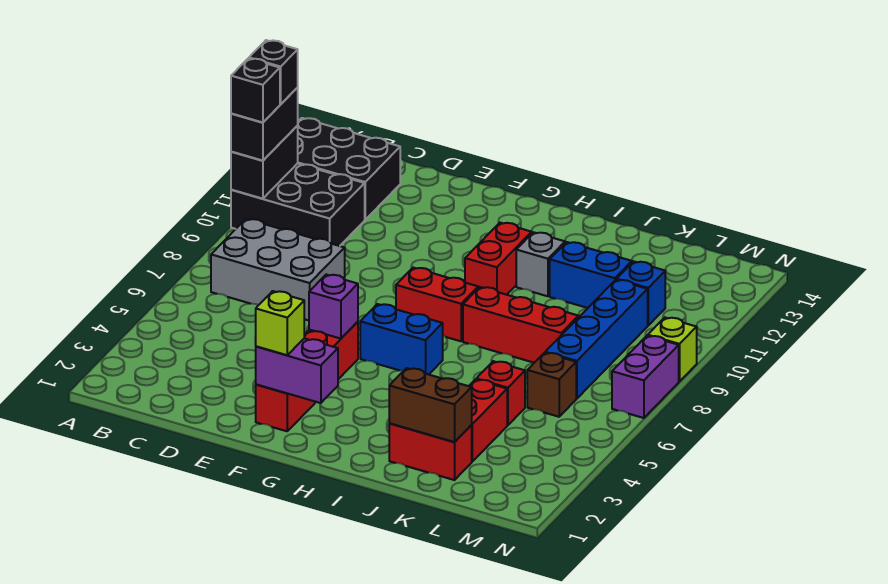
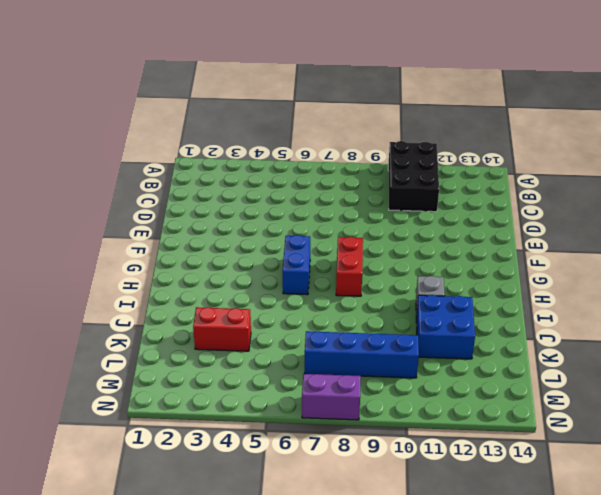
blue 2x2 brick [416,295,475,359] -> blue 1x2 brick [550,242,632,308]
none -> black 2x3 brick [297,118,400,219]
none -> grey 2x3 brick [211,219,345,320]
none -> red 1x4 brick [256,322,358,431]

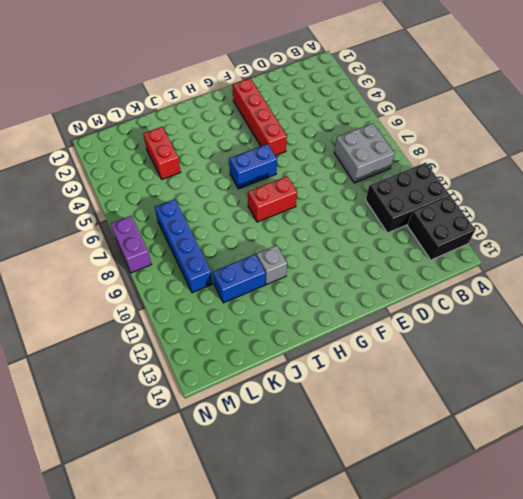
black 2x2 brick [407,196,475,260] -> black 2x3 brick [297,118,400,219]
grey 2x2 brick [334,123,395,183] -> grey 2x3 brick [211,219,345,320]
none -> red 1x2 brick [465,223,532,295]
none -> red 1x3 brick [463,287,578,363]
none -> red 1x2 brick [389,423,472,480]

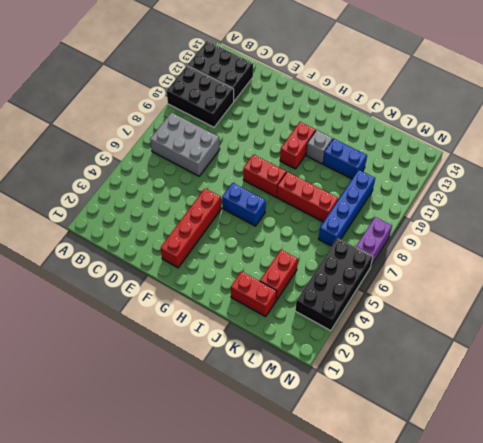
black 2x4 brick [295,238,373,331] -> none
none -> red 1x1 brick [476,361,525,425]
none -> brown 1x1 brick [527,353,576,417]
none -> blue 1x1 brick [617,261,665,325]

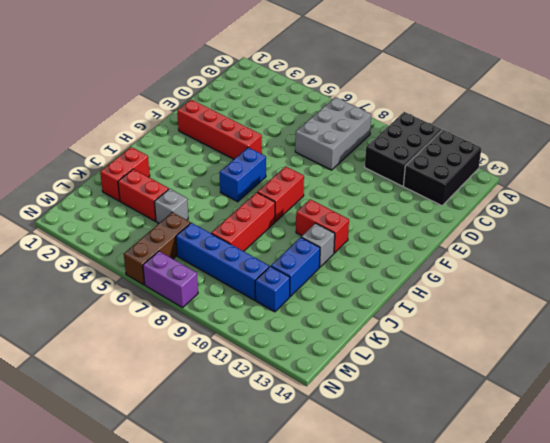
grey 1x1 brick [154,189,188,223] -> red 1x1 brick [476,361,525,425]
brown 1x3 brick [124,212,190,285] -> brown 1x1 brick [527,353,576,417]
none -> lime 1x1 brick [648,318,697,382]
none -> black 1x2 brick [231,126,298,199]
none -> purple 1x2 brick [256,338,338,403]

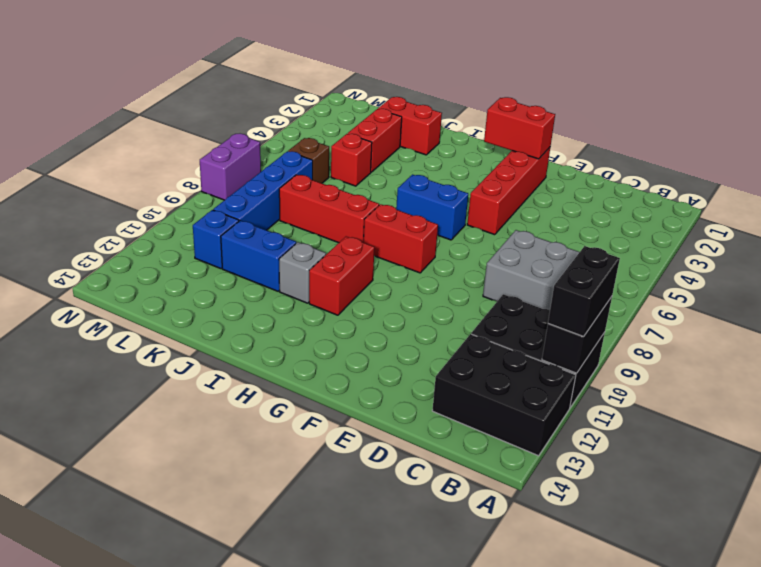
red 1x2 brick [484,97,555,159] -> purple 1x2 brick [256,338,338,403]
none -> lime 1x1 brick [648,318,697,382]
none -> purple 1x1 brick [309,274,358,339]
none -> brown 1x2 brick [389,368,472,442]

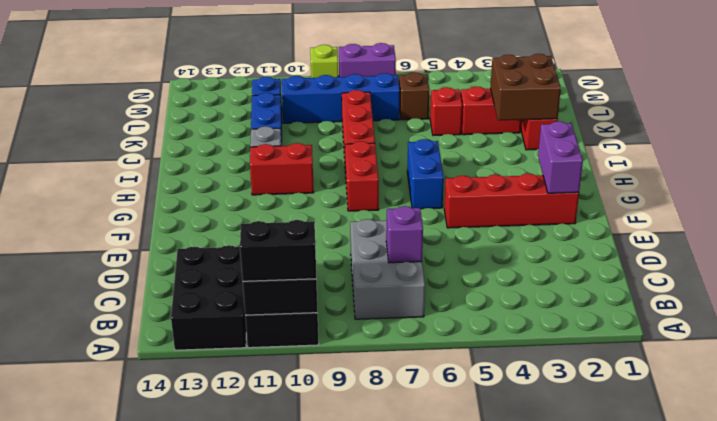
purple 1x1 brick [386,206,423,263] -> purple 1x1 brick moved to [309,274,358,339]
brown 2x2 brick [490,54,561,120] -> brown 1x2 brick [389,368,472,442]
none -> lime 1x1 brick [255,291,304,355]
none -> black 1x1 brick [231,58,280,123]
none -> black 1x1 brick [249,40,298,104]

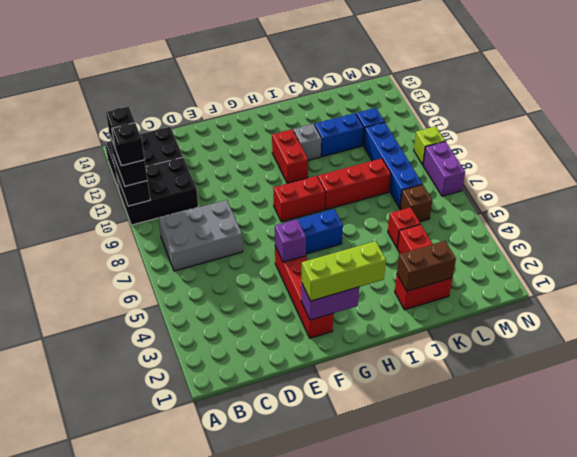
lime 1x3 brick [302,241,386,301] -> lime 1x1 brick [255,291,304,355]

